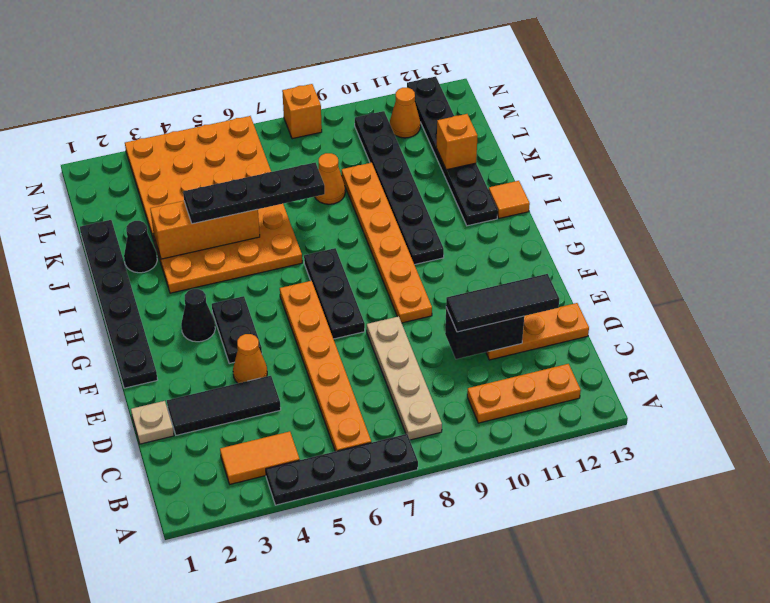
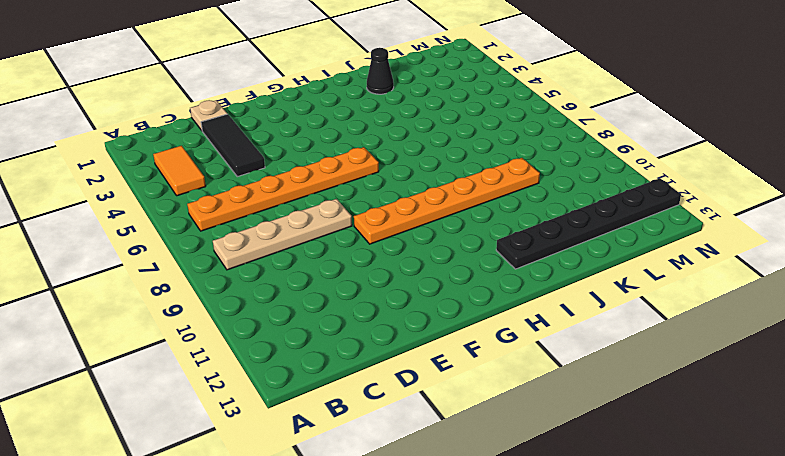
none -> black 1x4 plate [266,434,418,505]
none -> orange 1x3 plate [467,364,581,423]
none -> orange 1x3 plate [486,303,589,360]

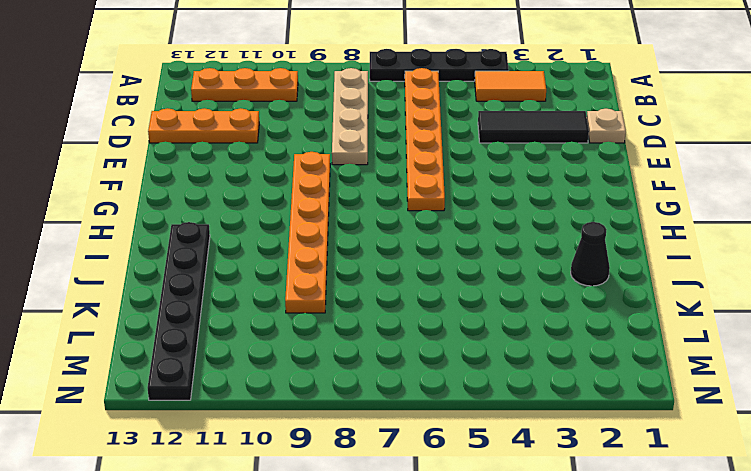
none -> orange 1x1 cone [233,334,267,383]
none -> black 1x6 plate [80,220,158,388]
none -> black 1x2 plate [212,296,262,363]

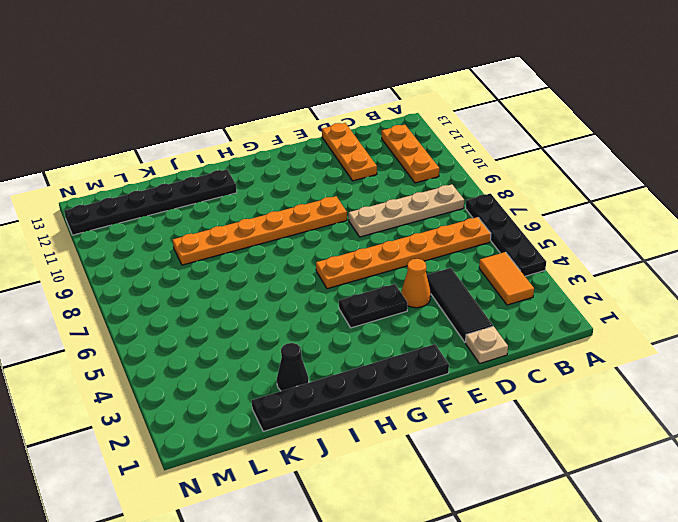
none -> black 1x3 plate [304,248,365,339]
none -> black 1x1 cone [181,289,215,342]
none -> black 1x6 plate [355,111,444,265]

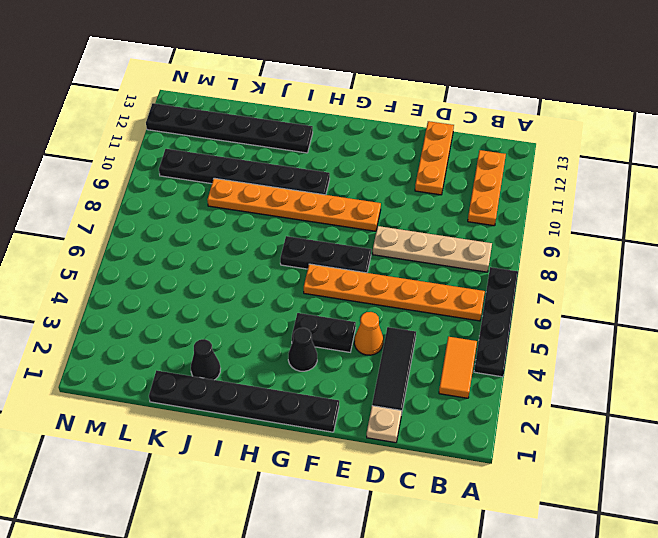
none -> orange 4x6 plate [125,116,302,293]
none -> orange 1x1 tile [489,181,530,218]
none -> orange 1x1 cone [315,153,345,204]

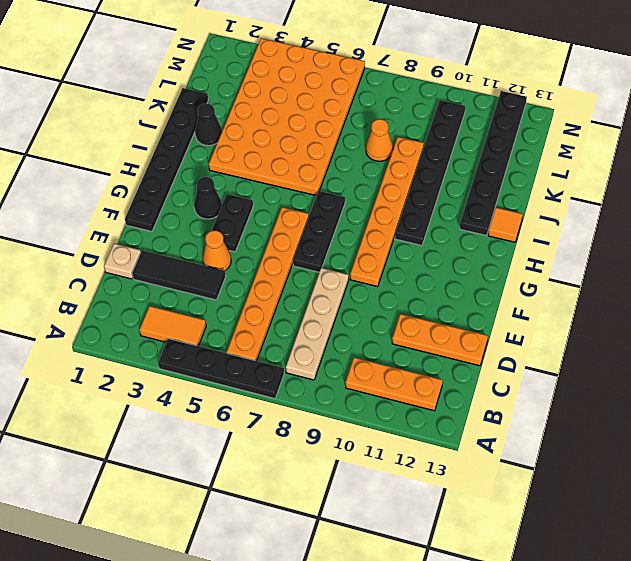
none -> orange 1x1 cone [390,88,420,138]
none -> orange 1x1 brick [282,84,322,139]
none -> black 1x2 brick [445,308,524,359]

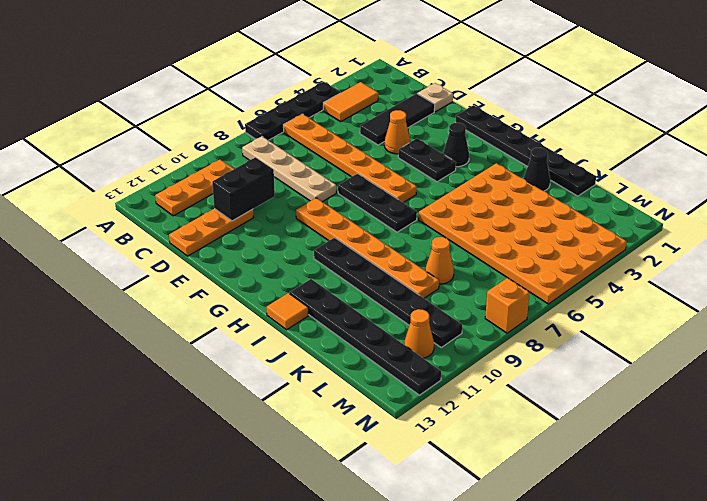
none -> orange 1x3 brick [150,201,260,259]
none -> orange 1x1 brick [436,114,478,170]
none -> black 1x3 tile [446,274,559,332]

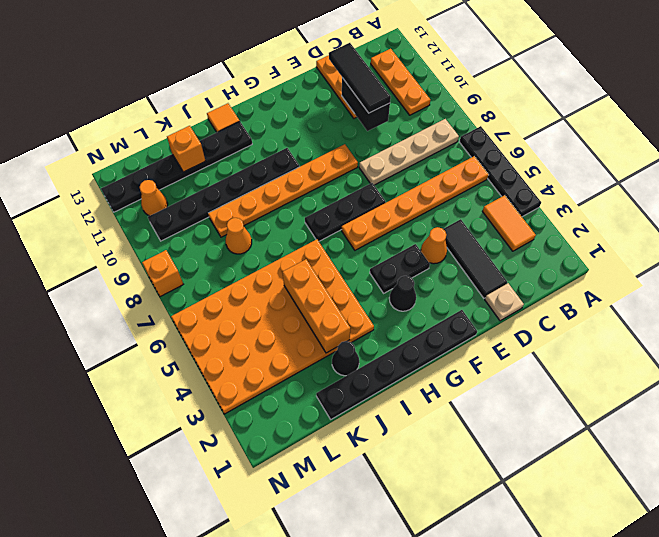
none -> black 1x4 plate [183,163,325,224]

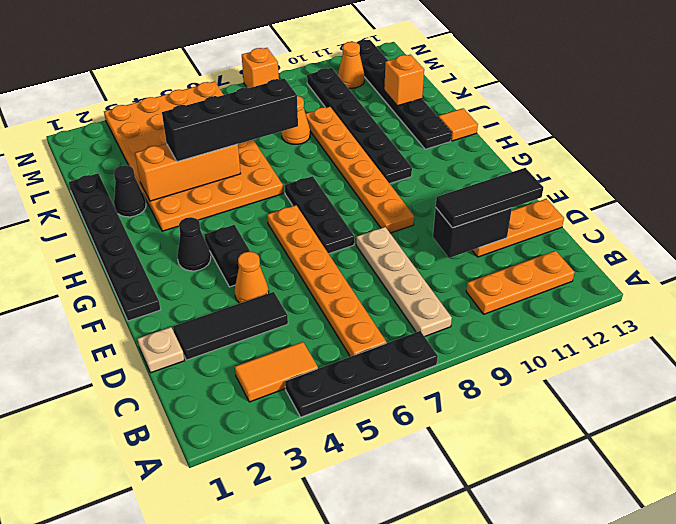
black 1x4 brick [162,78,298,162] -> black 1x4 plate [183,163,325,224]

